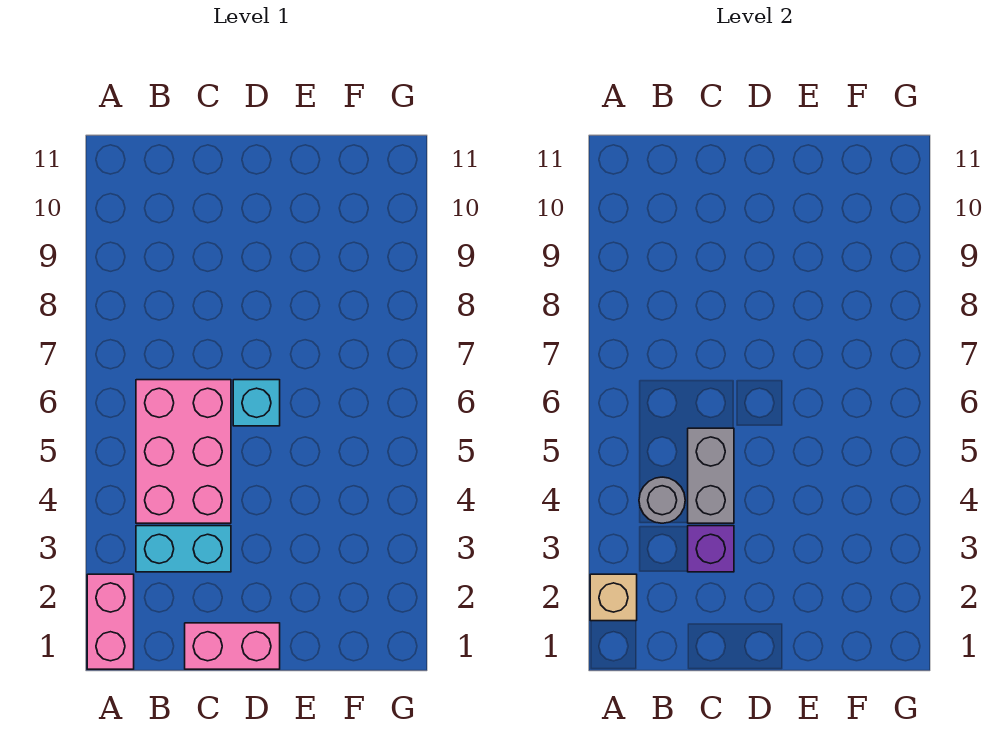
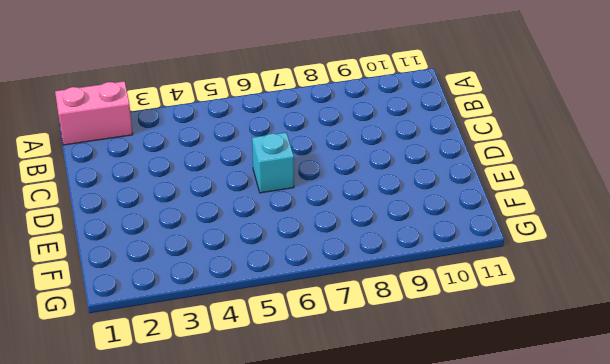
none -> cyan 1x2 brick [136,526,231,572]
none -> pink 2x3 brick [136,380,231,523]

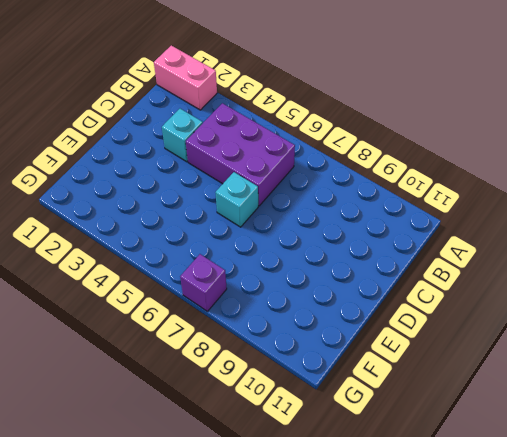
purple 2x3 brick [186,103,295,206] -> pink 2x3 brick [136,380,231,523]
cyan 1x1 brick [162,109,203,162] -> cyan 1x2 brick [136,526,231,572]
purple 1x1 brick [180,254,227,311] -> purple 1x1 brick moved to [688,526,734,572]
none -> pink 1x2 brick [185,623,280,669]
none -> tan 1x1 brick [590,574,637,621]

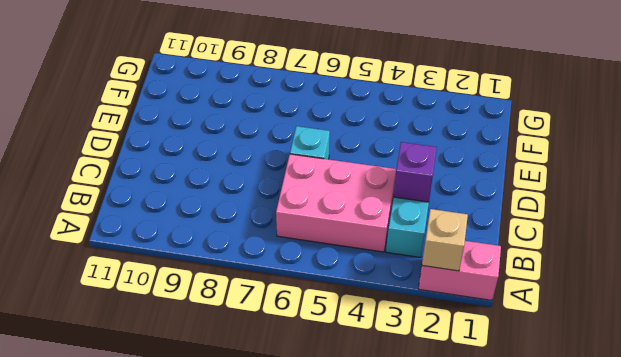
none -> pink 1x2 brick [185,623,280,669]
none -> grey 1x1 round brick [639,477,685,523]

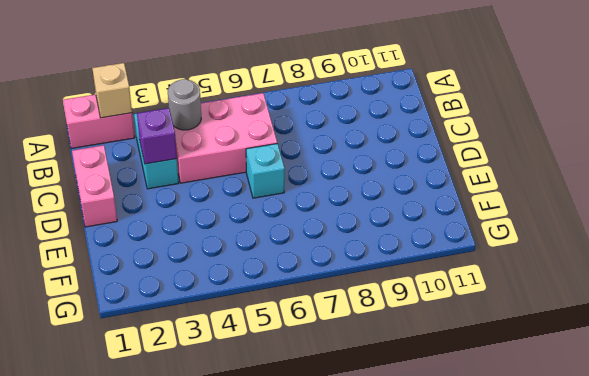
none -> grey 1x2 brick [688,428,734,523]

